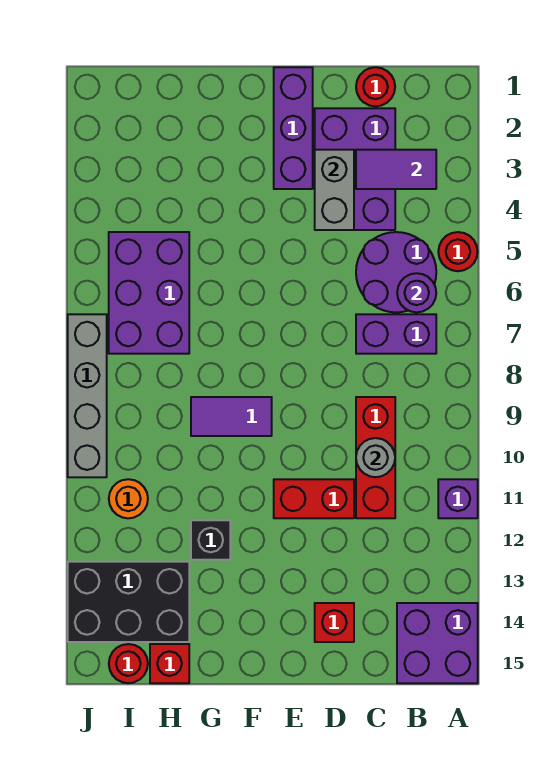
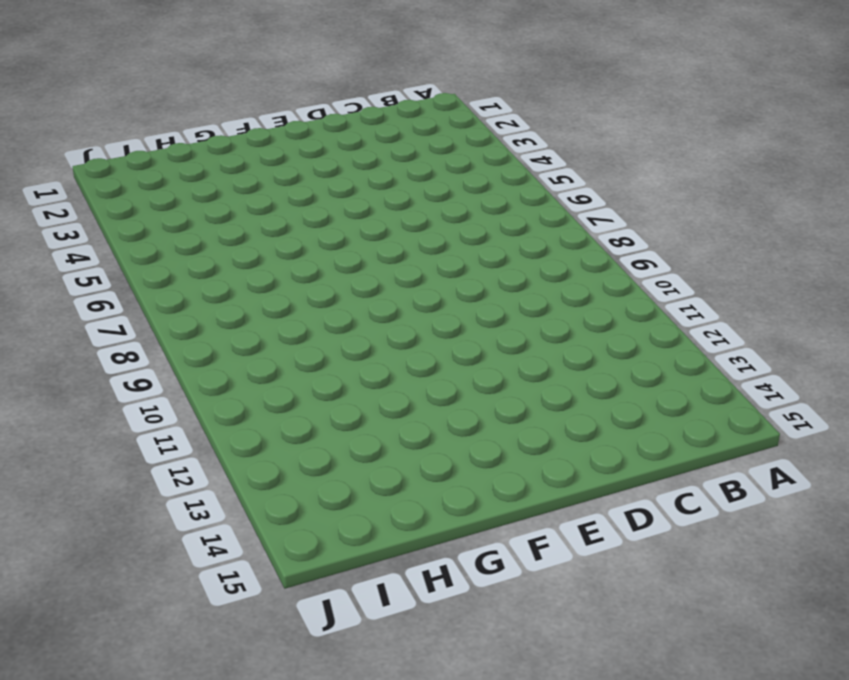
none -> red 1x1 round brick [438,232,478,271]
none -> purple 1x1 brick [438,479,478,518]
none -> purple 2x2 brick [397,603,478,683]

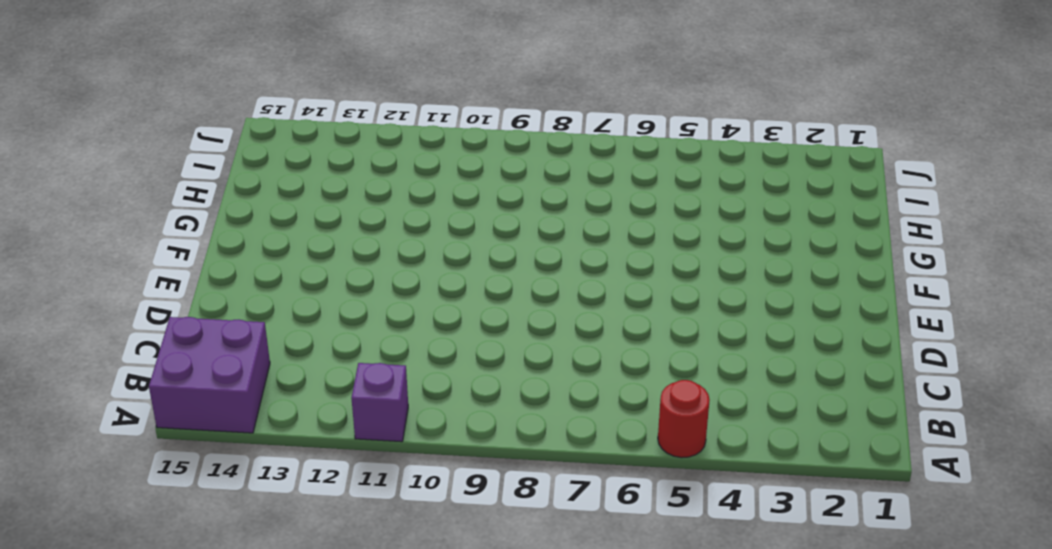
none -> purple 2x2 round brick [356,232,436,312]
none -> purple 1x2 brick [356,314,436,354]
none -> red 1x1 round brick [356,67,395,106]

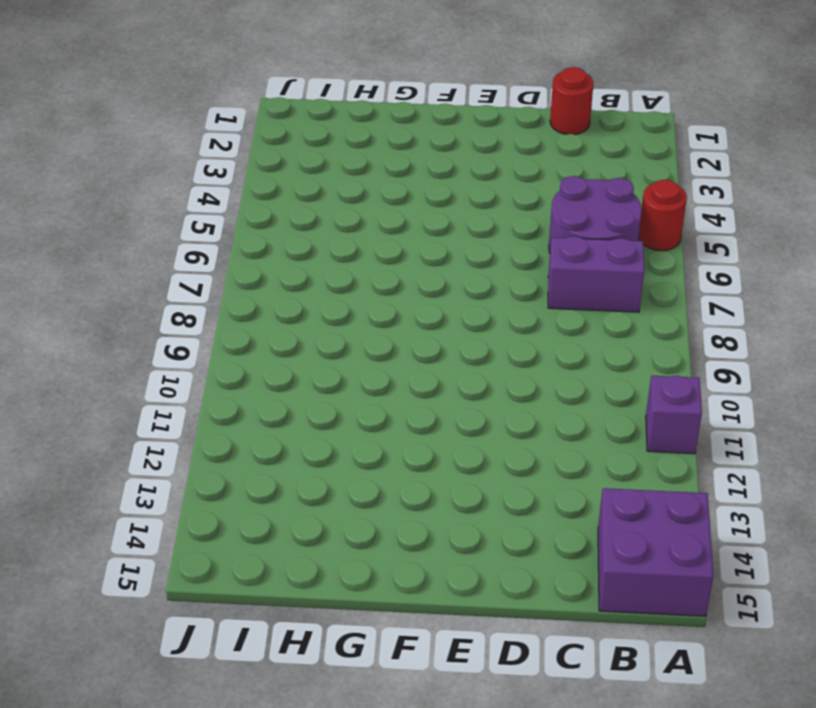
none -> purple 2x3 brick [315,108,395,230]
none -> red 1x3 brick [356,397,395,518]
none -> red 1x2 brick [274,479,354,518]

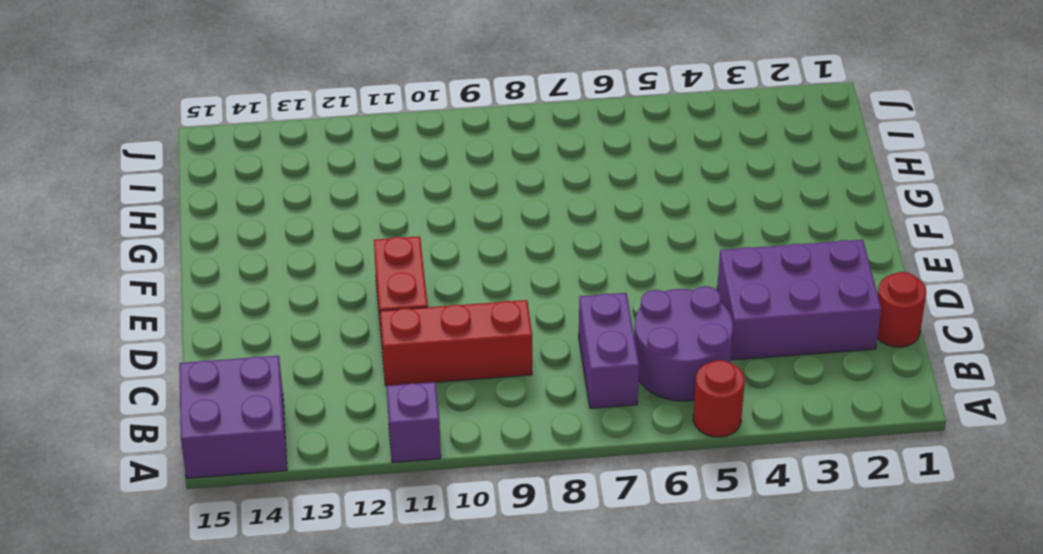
none -> red 1x1 brick [315,603,354,642]
none -> purple 1x3 brick [274,67,313,189]
none -> purple 1x2 tile [191,397,272,436]

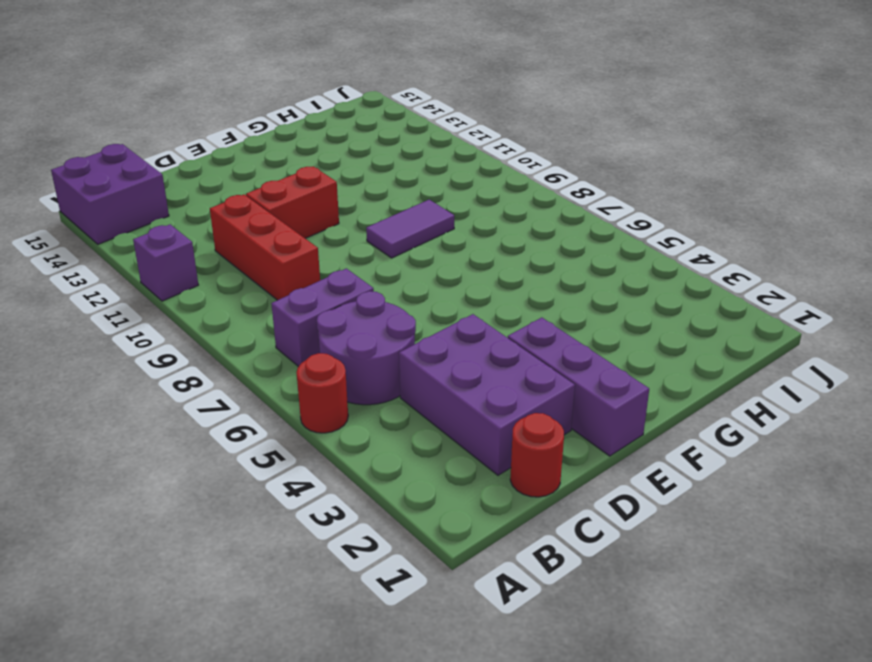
none -> red 1x1 brick [315,603,354,642]
none -> black 1x1 brick [191,520,230,560]
none -> purple 2x3 brick [109,232,189,354]

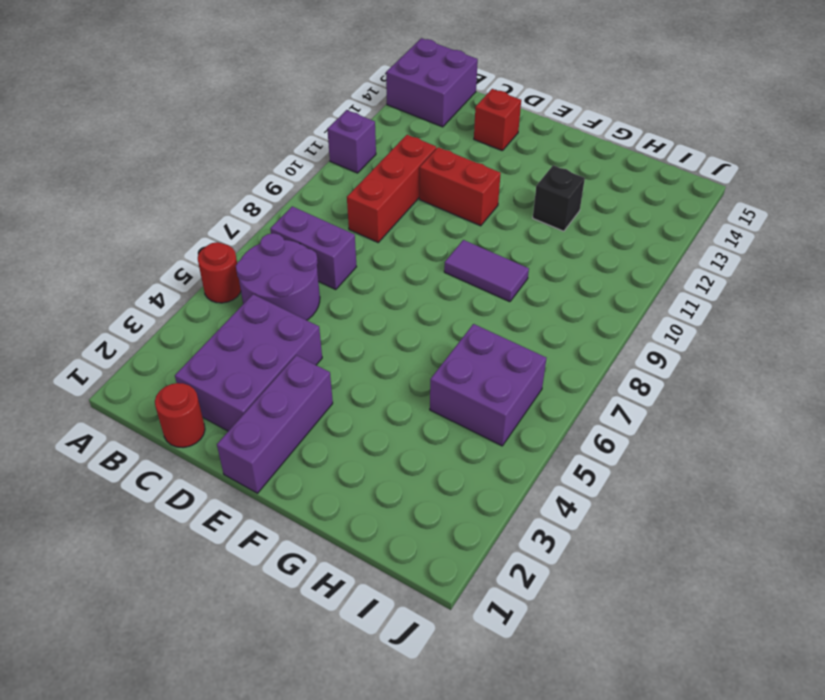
purple 2x2 brick [430,324,546,446] -> purple 2x3 brick [109,232,189,354]
none -> black 2x3 brick [68,562,189,642]
none -> red 1x1 brick [150,644,189,683]
none -> orange 1x1 round brick [109,479,148,518]

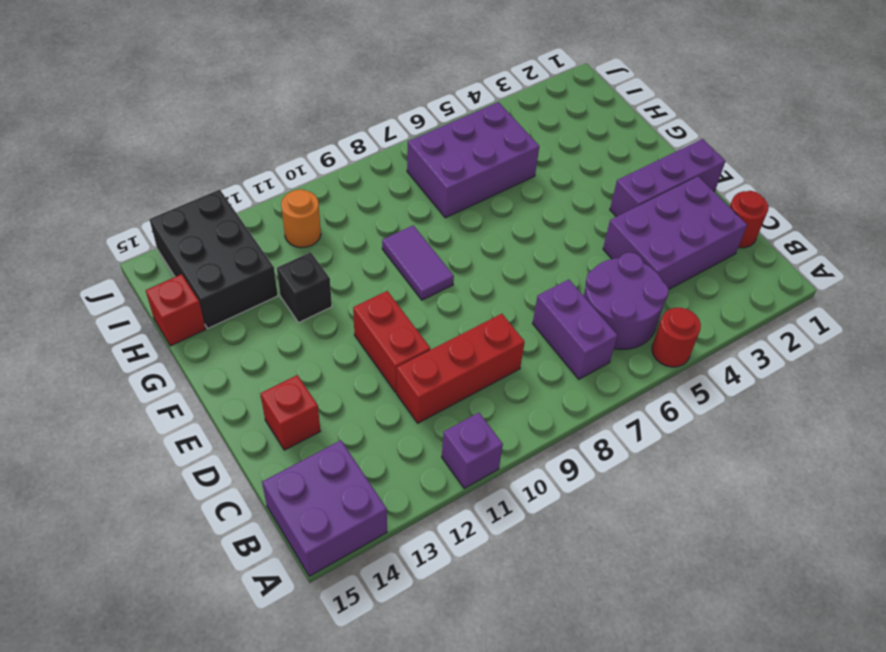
none -> red 1x1 round brick [109,644,148,683]
none -> grey 1x4 brick [68,314,107,477]
none -> purple 1x2 tile [356,150,436,189]

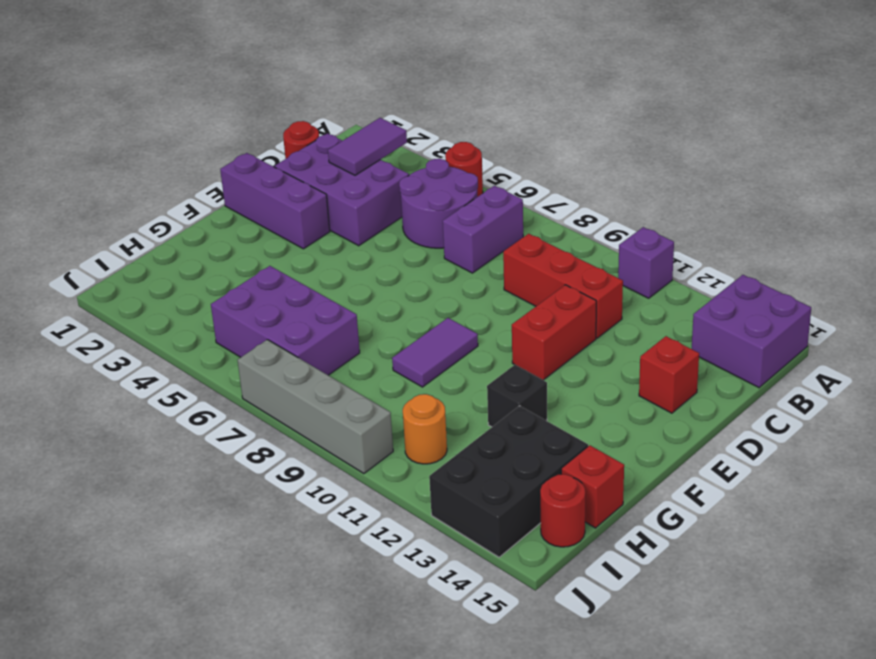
none -> purple 1x1 round brick [397,273,436,312]
none -> grey 1x1 round brick [356,438,395,477]
none -> grey 1x2 brick [315,150,354,230]

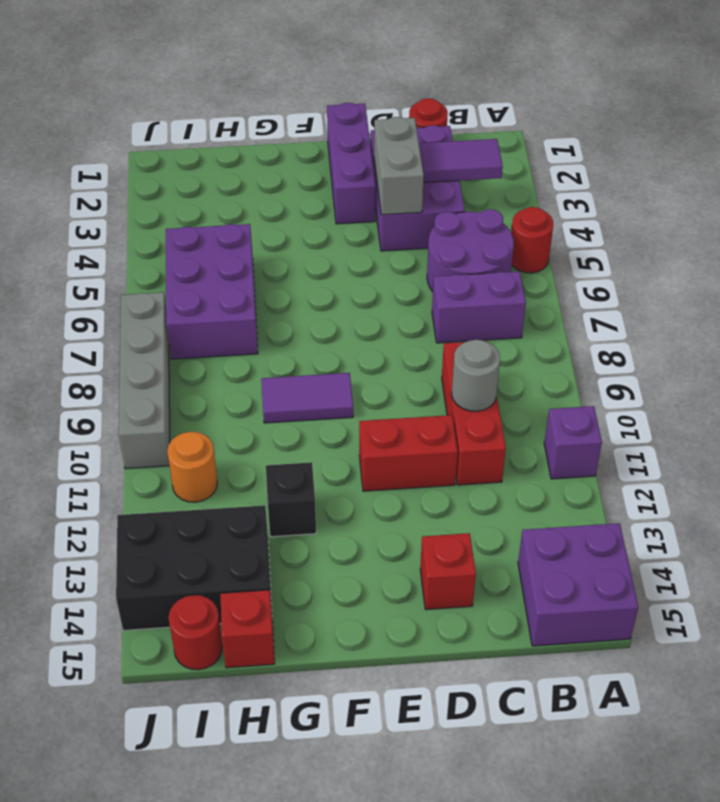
none -> purple 1x1 round brick [397,273,436,312]

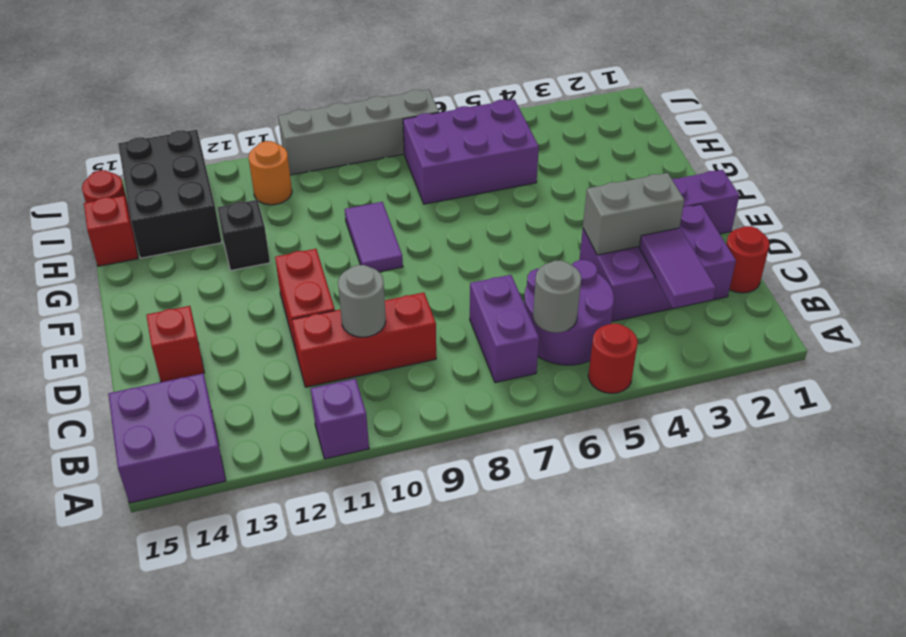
grey 1x1 round brick [533,261,581,333] -> purple 1x1 round brick [397,273,436,312]

